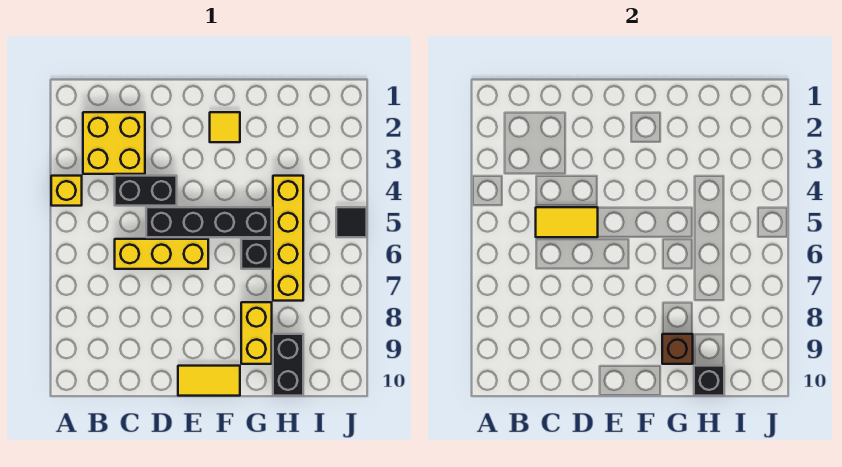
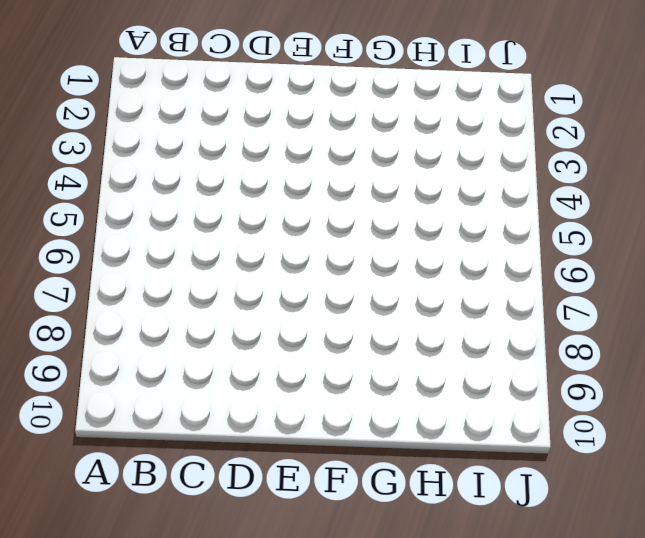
none -> yellow 1x1 brick [51,176,82,206]
none -> yellow 2x2 brick [83,112,145,174]
none -> black 1x2 brick [115,176,177,206]

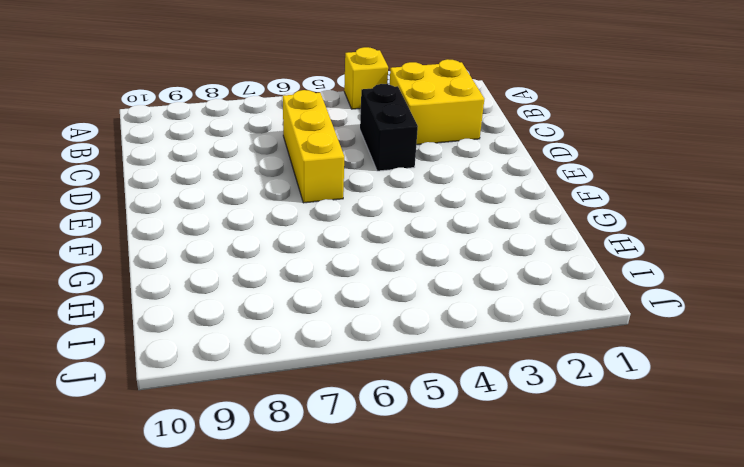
none -> black 1x4 brick [146,207,272,237]
none -> yellow 1x2 tile [178,366,240,396]
none -> yellow 1x1 tile [210,112,240,142]

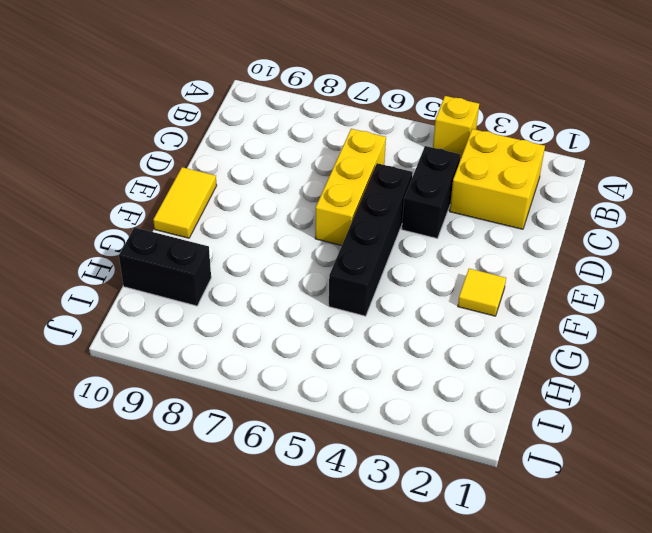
none -> black 1x1 brick [241,239,272,269]
none -> yellow 1x2 brick [241,302,272,364]
none -> yellow 1x4 brick [273,176,303,301]

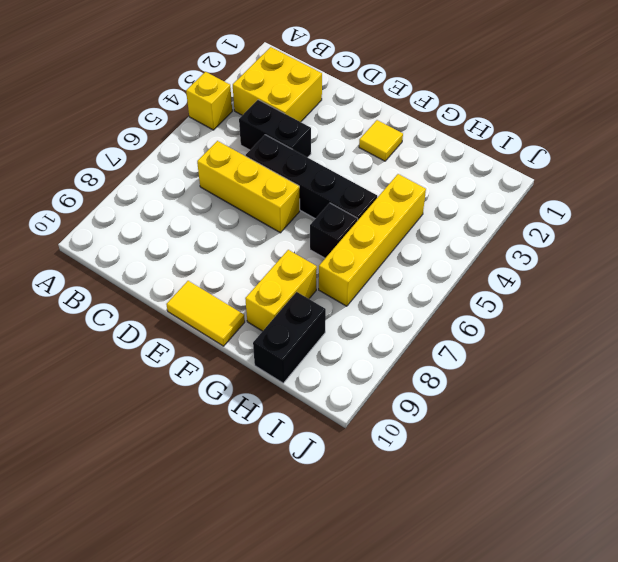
none -> black 1x1 tile [336,207,367,237]
none -> yellow 1x2 tile [536,207,598,237]
none -> brown 1x1 brick [662,334,693,364]

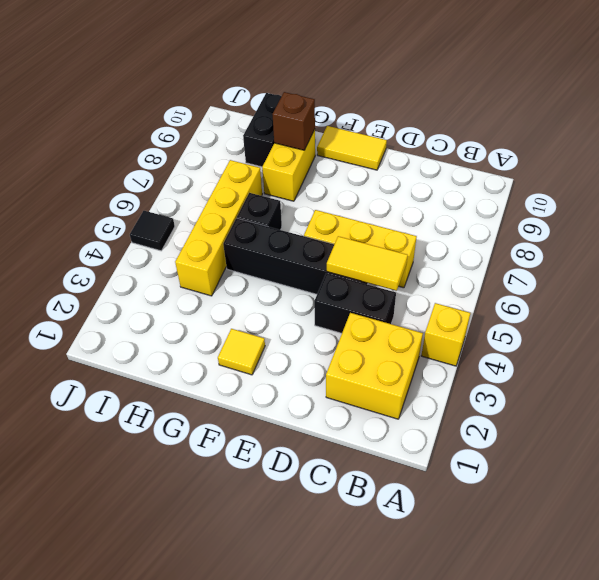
none -> black 1x1 brick [694,366,724,396]

